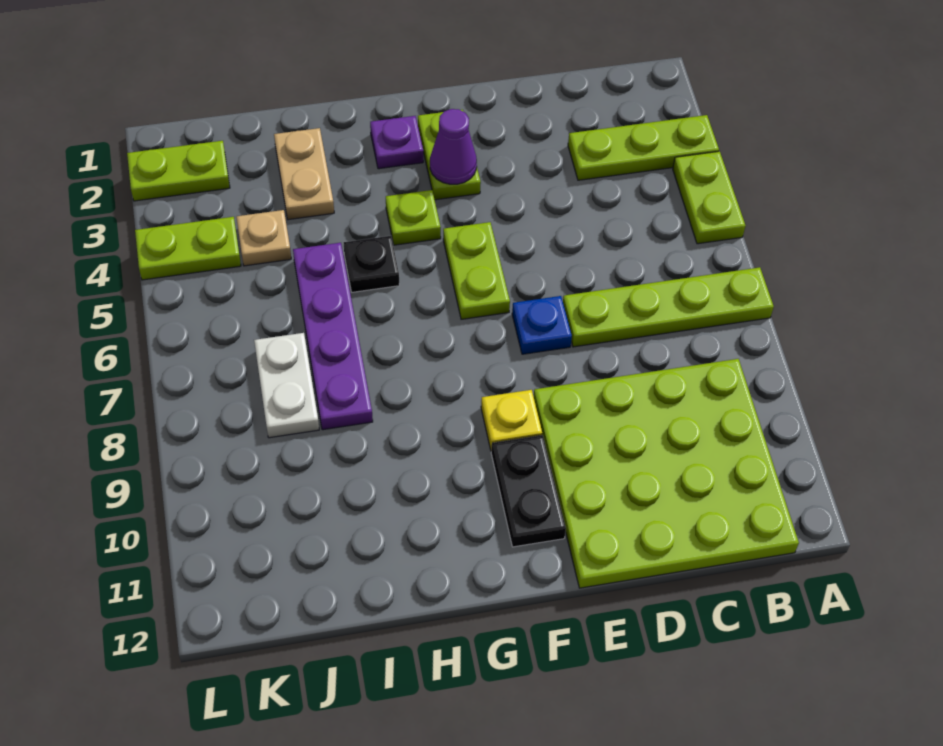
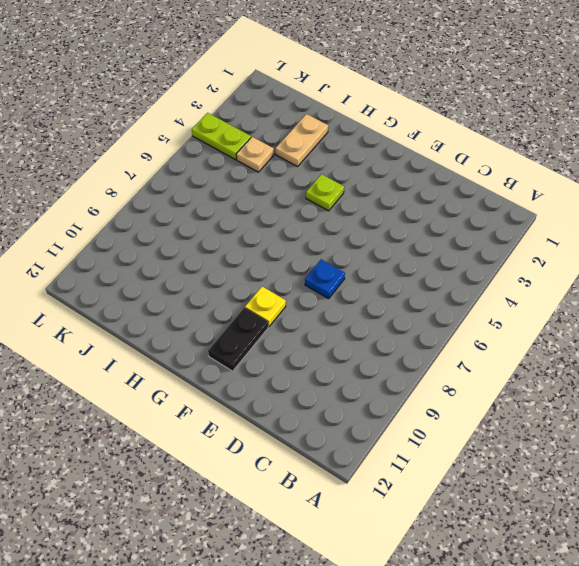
none -> lime 1x3 plate [568,115,719,180]
none -> lime 1x2 plate [673,151,746,244]
none -> lime 1x4 plate [563,267,774,347]

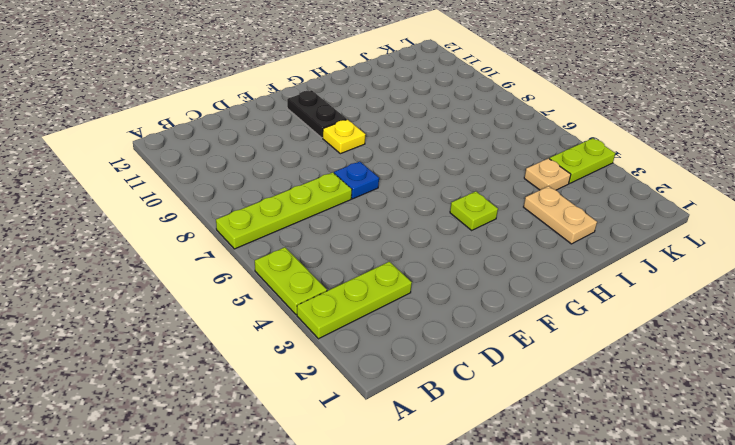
none -> lime 4x4 plate [534,359,799,588]
none -> lime 1x2 plate [418,110,481,200]
none -> lime 1x2 plate [443,222,510,319]

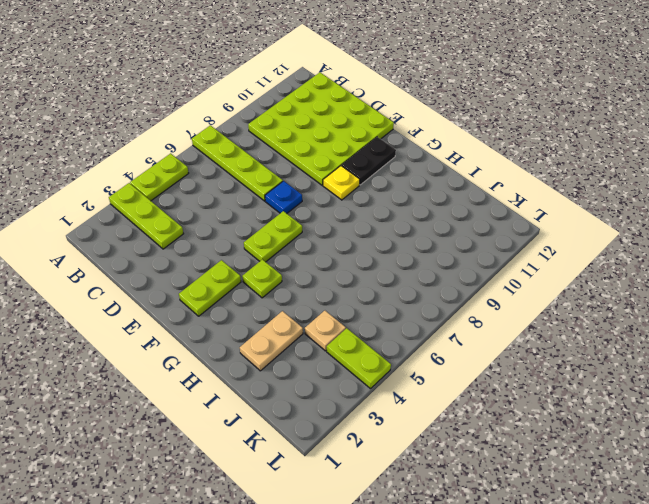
none -> purple 1x1 plate [370,116,423,169]
none -> black 1x1 plate [344,236,399,292]
none -> purple 1x4 plate [293,243,373,430]

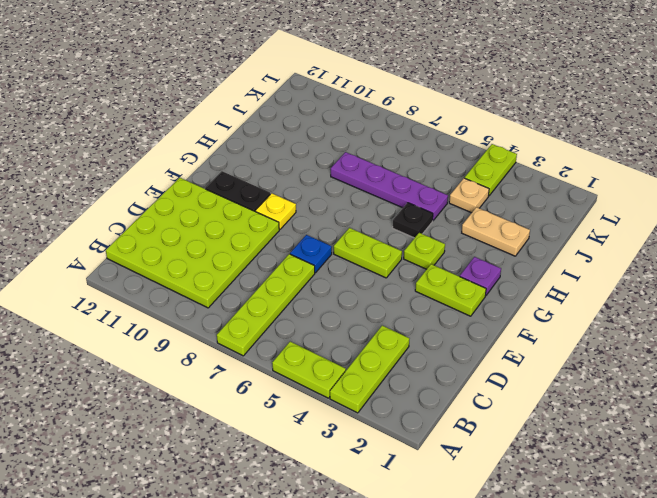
none -> white 1x2 plate [254,333,319,438]
none -> lime 1x2 plate [127,141,230,201]
none -> purple 1x1 cone [430,109,477,184]

